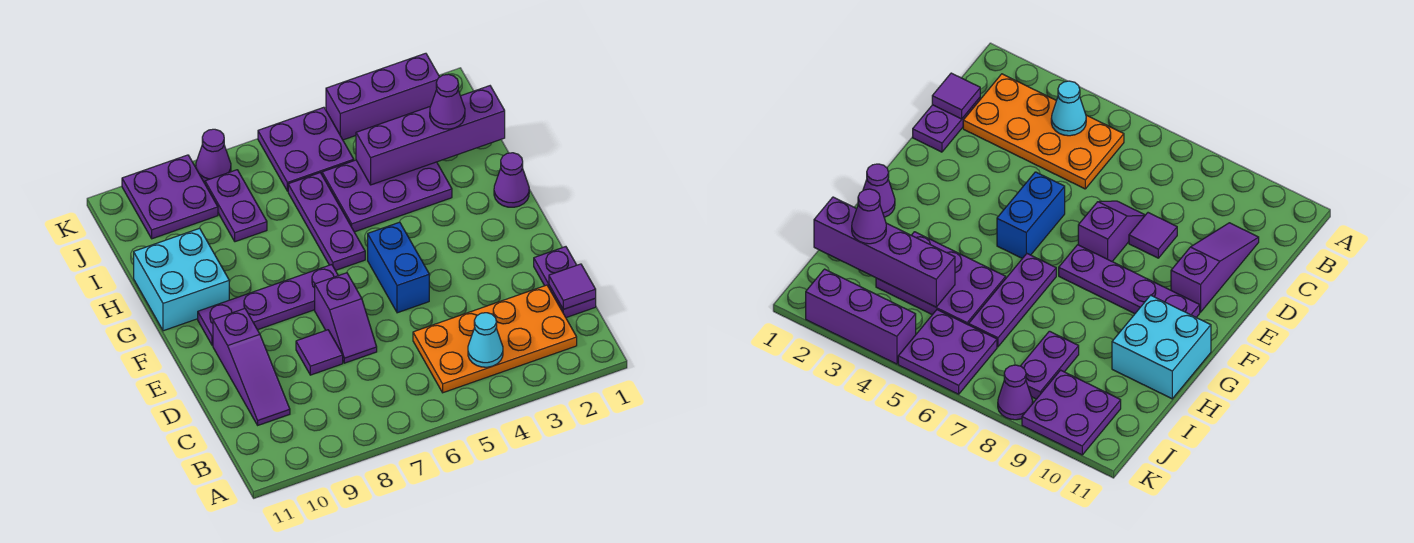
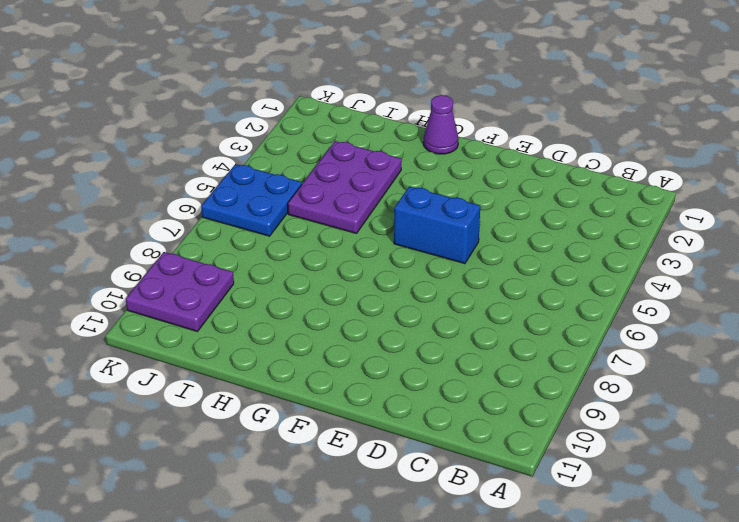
blue 2x2 plate [201,164,302,236] -> purple 2x2 plate [258,107,354,191]
none -> orange 2x4 plate [413,285,577,393]
none -> purple 1x2 plate [534,247,596,318]
none -> purple 1x3 slope [213,309,290,425]

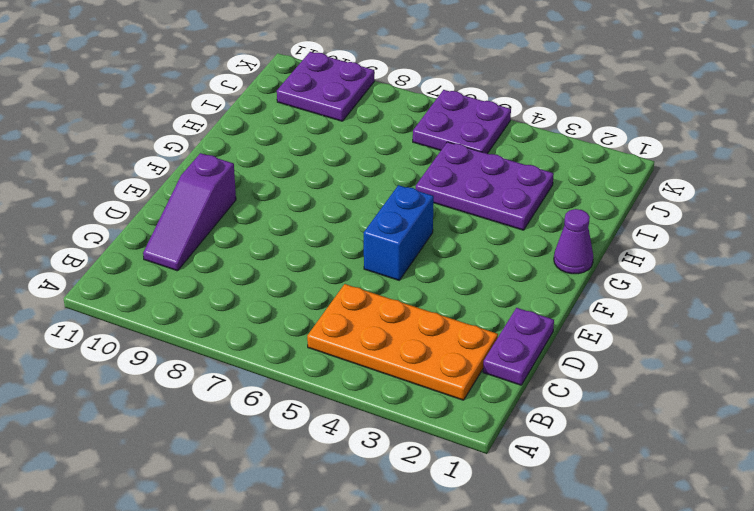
none -> purple 1x2 slope [315,273,377,363]
none -> purple 1x1 tile [296,330,343,375]
none -> purple 1x4 plate [198,265,338,346]

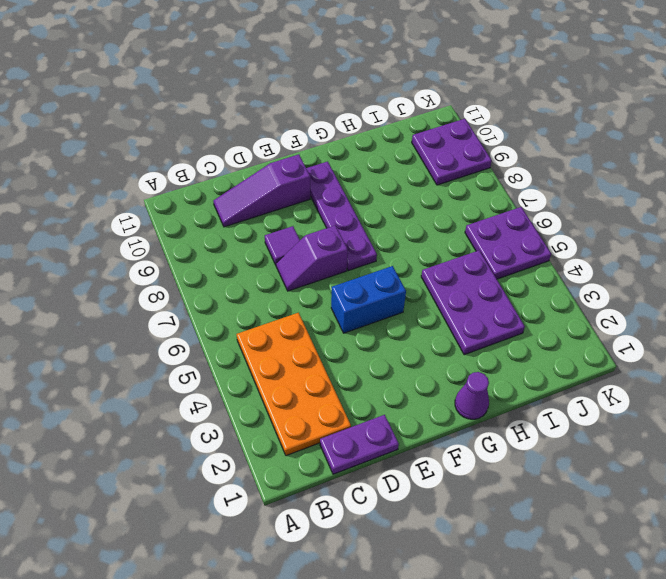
none -> purple 1x3 plate [288,173,365,270]
none -> cyan 2x2 brick [134,228,229,331]
none -> purple 1x2 plate [205,170,267,242]

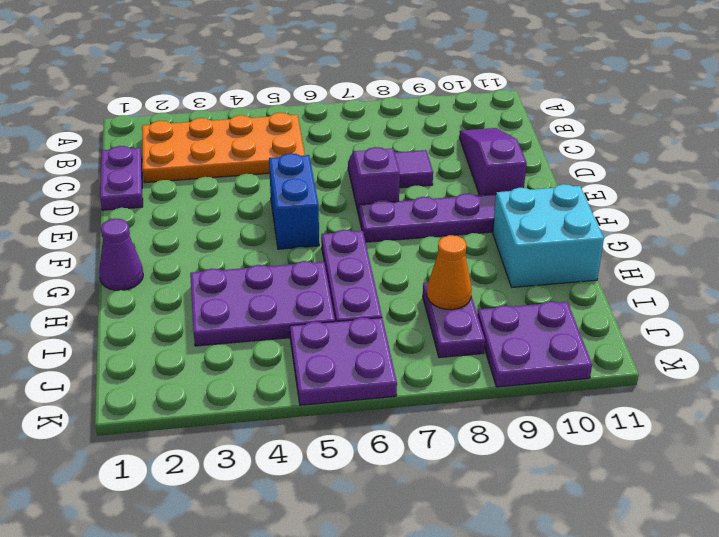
orange 1x1 cone [427,235,472,310] -> none
none -> purple 1x3 brick [326,53,439,140]
none -> purple 1x1 cone [196,129,231,182]
none -> cyan 1x1 cone [468,313,503,367]

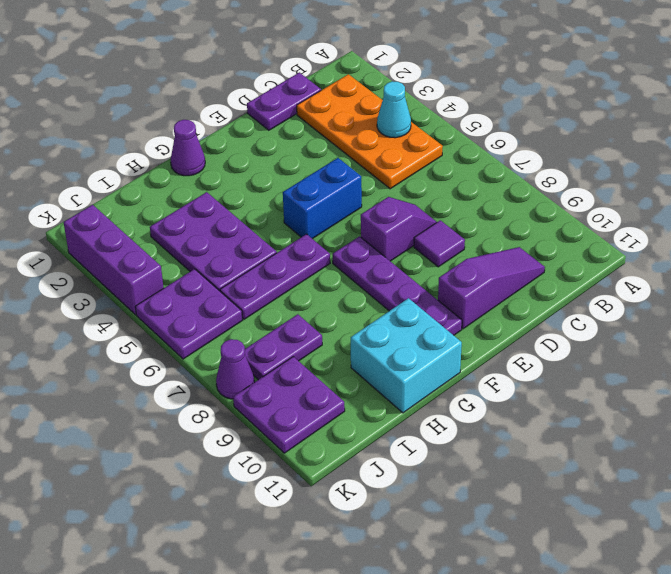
none -> purple 1x1 tile [549,264,596,309]
none -> purple 1x4 brick [356,86,505,185]
none -> purple 1x1 cone [430,74,465,129]

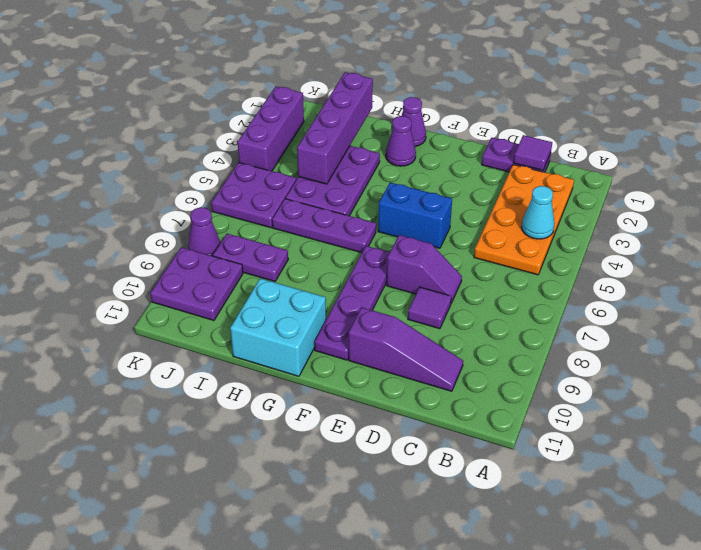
purple 1x1 cone [386,116,416,166] -> purple 1x1 cone moved to [430,74,465,129]

